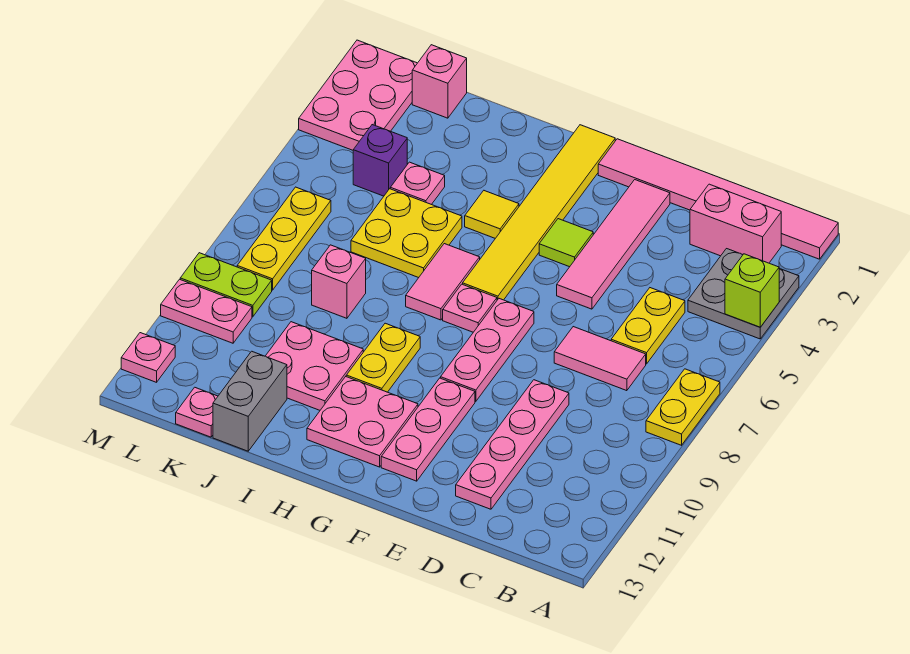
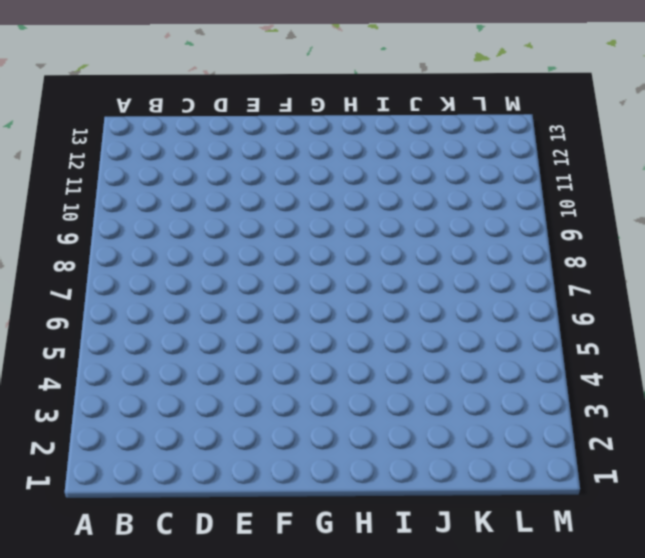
none -> pink 1x6 tile [598,139,838,259]
none -> grey 2x2 plate [688,249,799,339]
none -> yellow 1x2 plate [646,369,720,445]
none -> pink 1x2 brick [690,184,781,263]

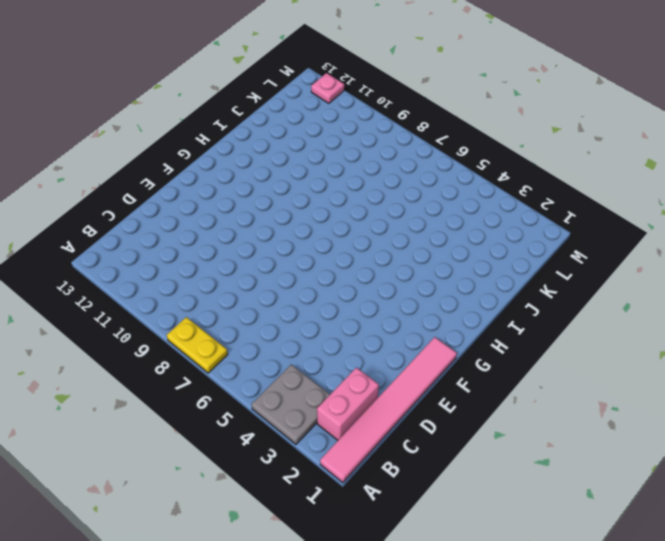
none -> yellow 1x2 plate [611,288,685,364]
none -> pink 1x2 tile [554,327,646,391]
none -> pink 1x4 plate [456,380,569,509]
none -> pink 1x4 tile [557,180,670,309]

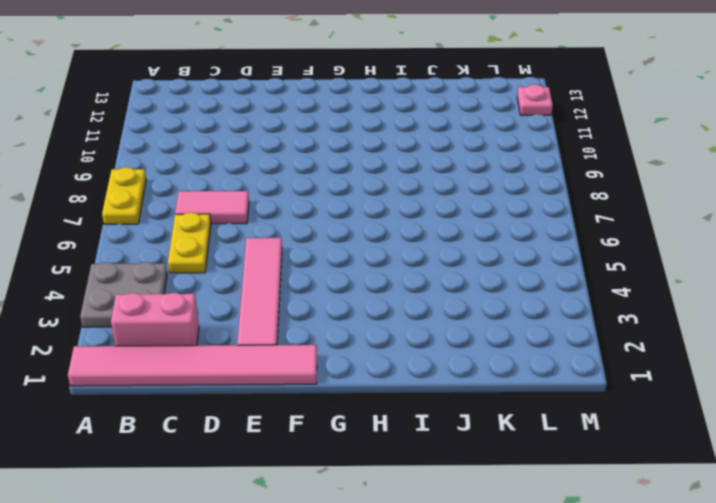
none -> pink 1x4 plate [456,380,569,509]
none -> lime 1x1 tile [539,219,593,267]
none -> pink 1x3 plate [441,299,534,401]
none -> pink 1x3 plate [381,378,475,481]

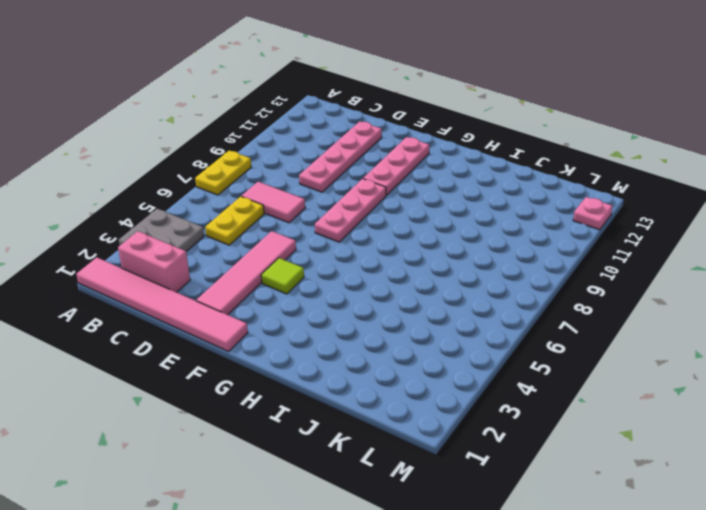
none -> yellow 1x6 tile [463,125,615,300]
none -> pink 1x1 plate [443,284,497,332]
none -> pink 2x2 plate [307,377,418,467]
none -> yellow 1x1 tile [465,191,519,238]

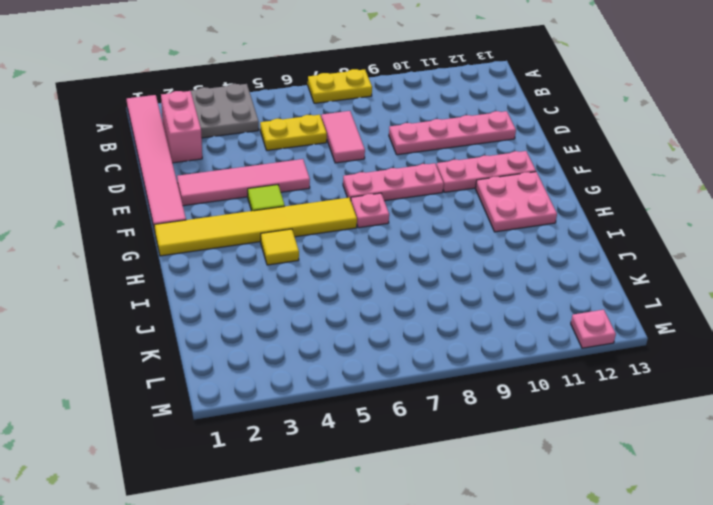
none -> pink 1x2 tile [406,244,480,320]
none -> yellow 1x2 plate [346,323,420,392]
none -> yellow 2x2 plate [351,189,462,278]
none -> pink 2x2 plate [266,322,363,410]

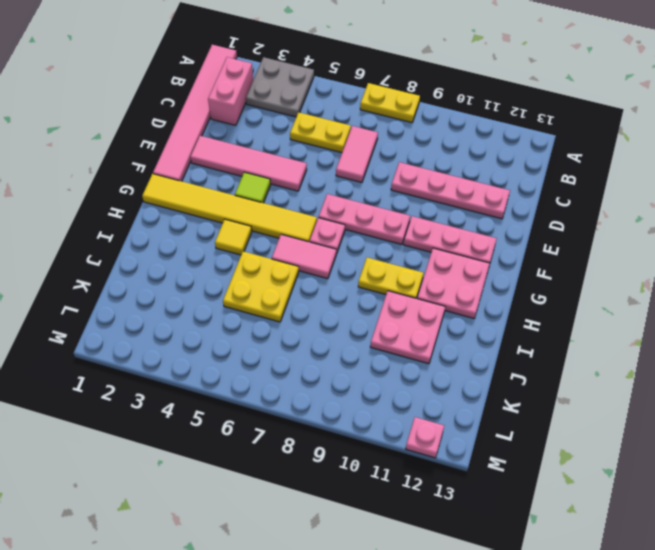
none -> pink 1x1 plate [390,162,445,205]
none -> pink 1x1 brick [312,245,366,318]
none -> grey 1x2 brick [213,351,287,451]
none -> pink 1x1 brick [412,45,467,118]

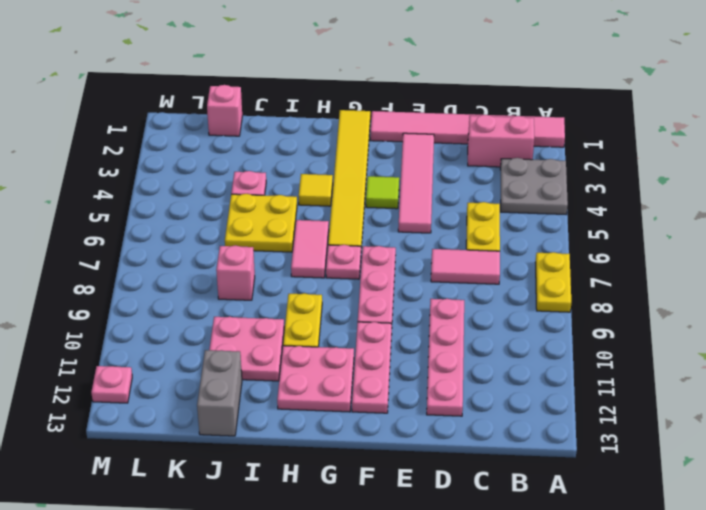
none -> purple 1x1 brick [353,125,407,196]
none -> pink 1x1 plate [176,387,218,437]
none -> pink 2x3 plate [299,40,417,150]
none -> yellow 1x3 plate [237,187,331,290]

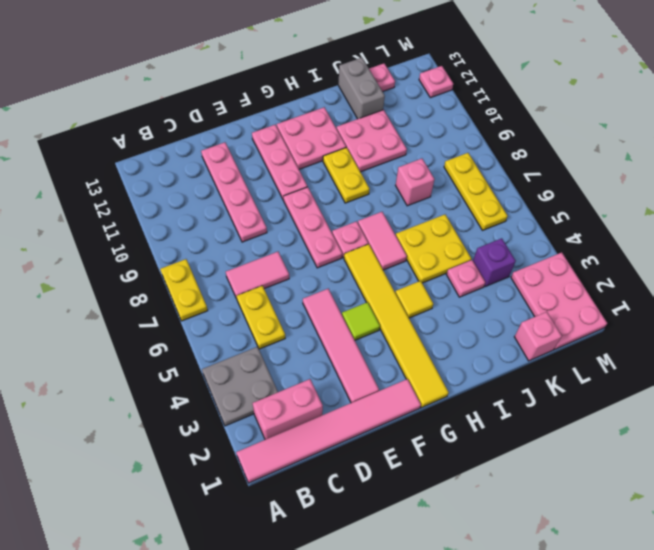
none -> lime 1x2 plate [180,253,272,317]
none -> pink 1x2 plate [161,279,252,343]
none -> lime 1x1 brick [725,254,779,327]

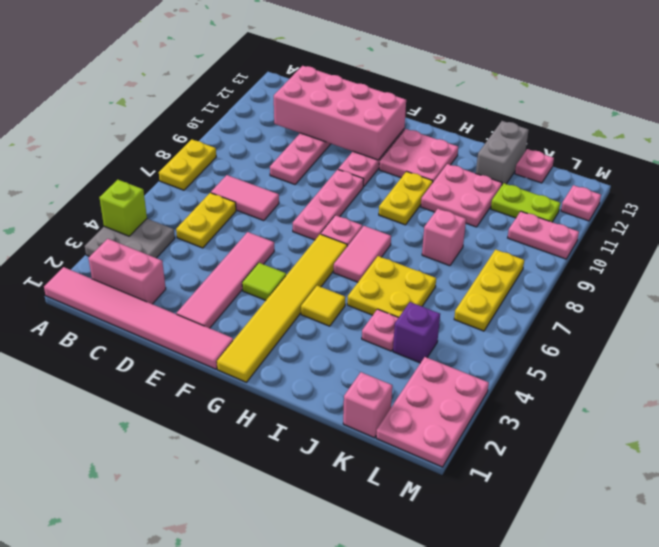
pink 2x4 brick [274,66,406,160] -> none
lime 1x2 plate [491,183,560,222] -> lime 1x2 plate moved to [180,253,272,317]

